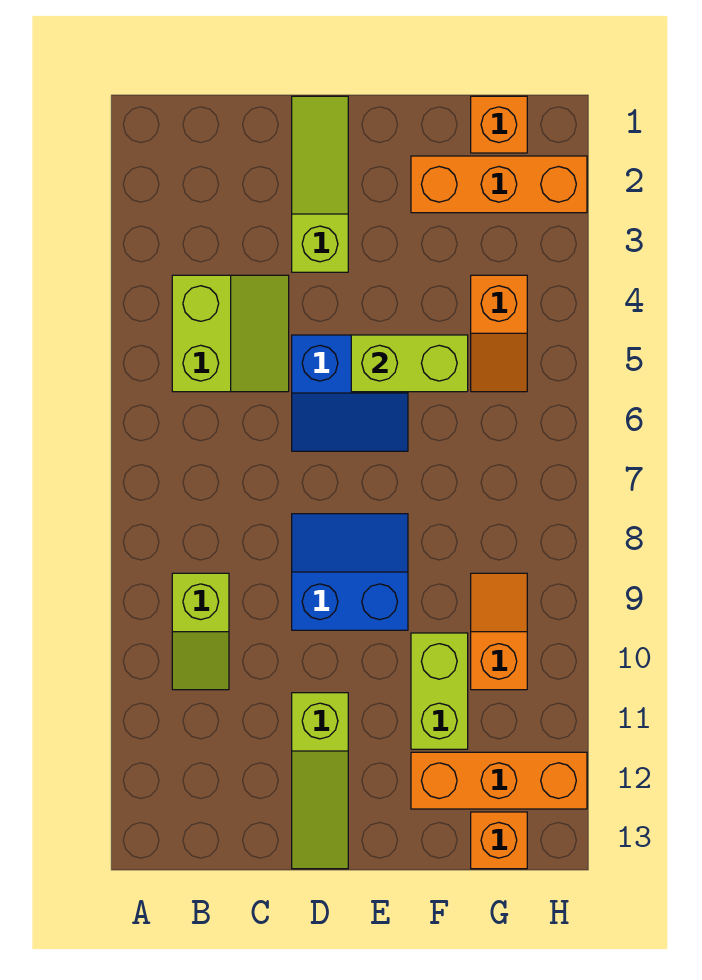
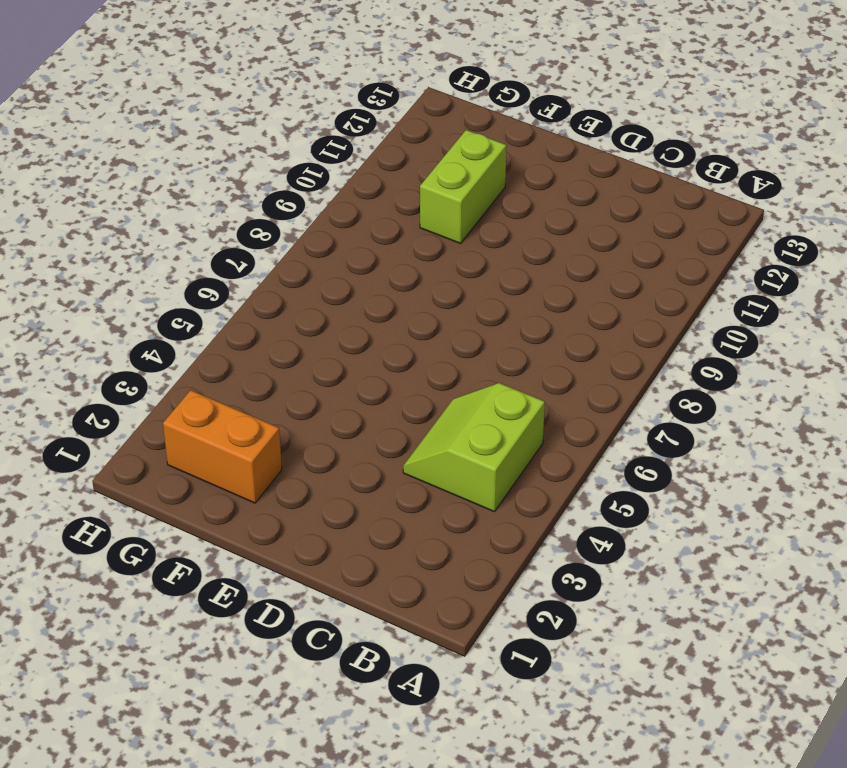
orange 1x2 brick [163,390,282,503] -> orange 1x3 brick [411,156,587,213]
none -> lime 1x2 slope [172,573,229,690]
none -> lime 1x3 slope [292,96,348,272]
none -> blue 2x2 slope [292,335,408,451]

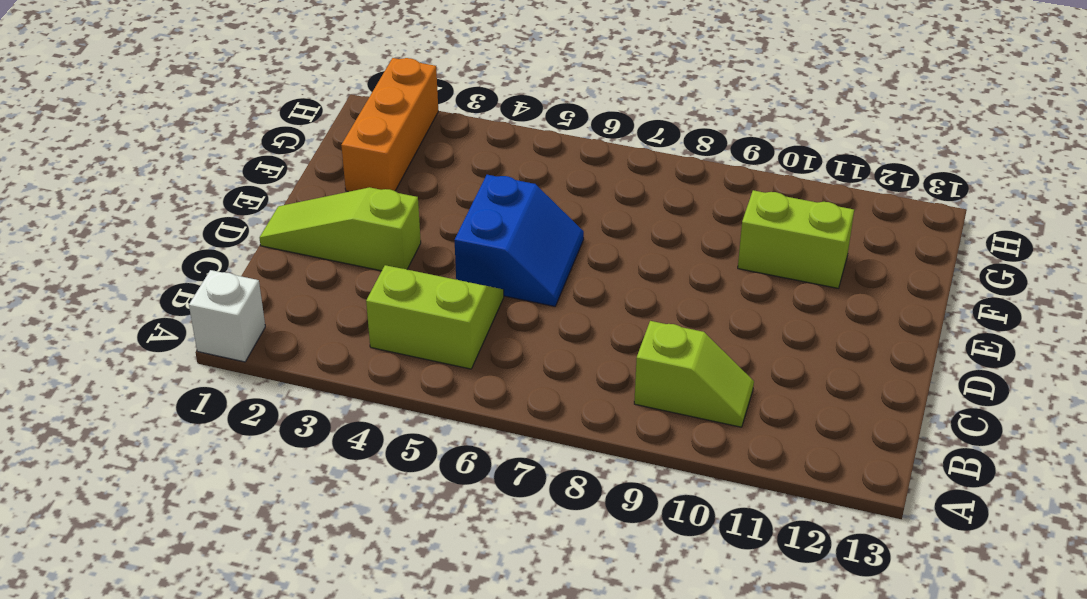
white 1x1 brick [189,270,265,362] -> none
none -> blue 2x2 slope [292,514,408,630]
none -> lime 1x3 slope [292,693,348,869]
none -> orange 1x3 brick [411,752,587,809]

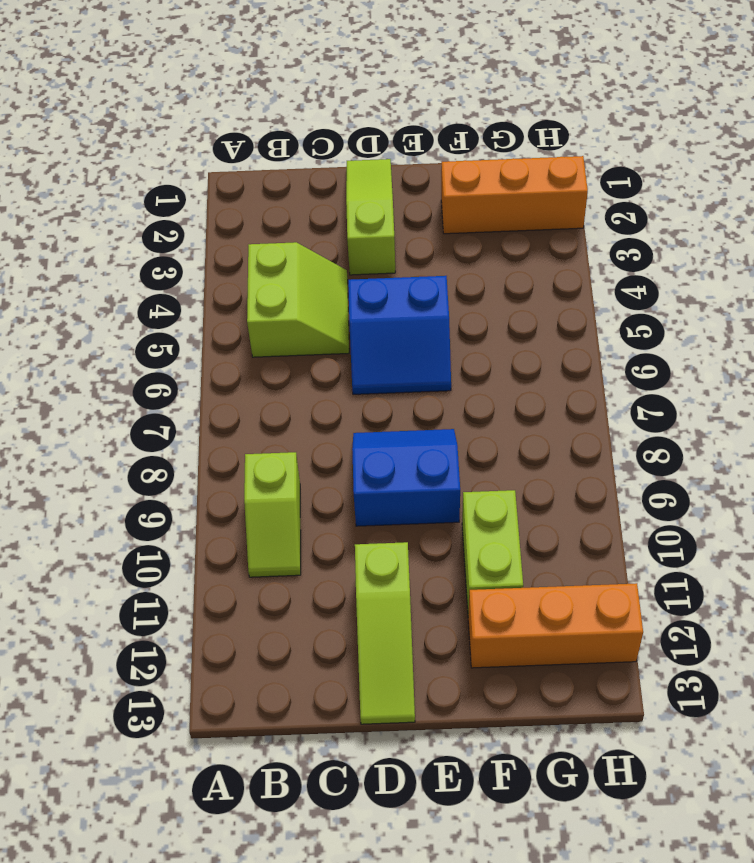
none -> orange 1x1 brick [471,96,527,153]
none -> orange 1x2 slope [471,275,527,392]
none -> orange 1x2 slope [471,573,527,690]

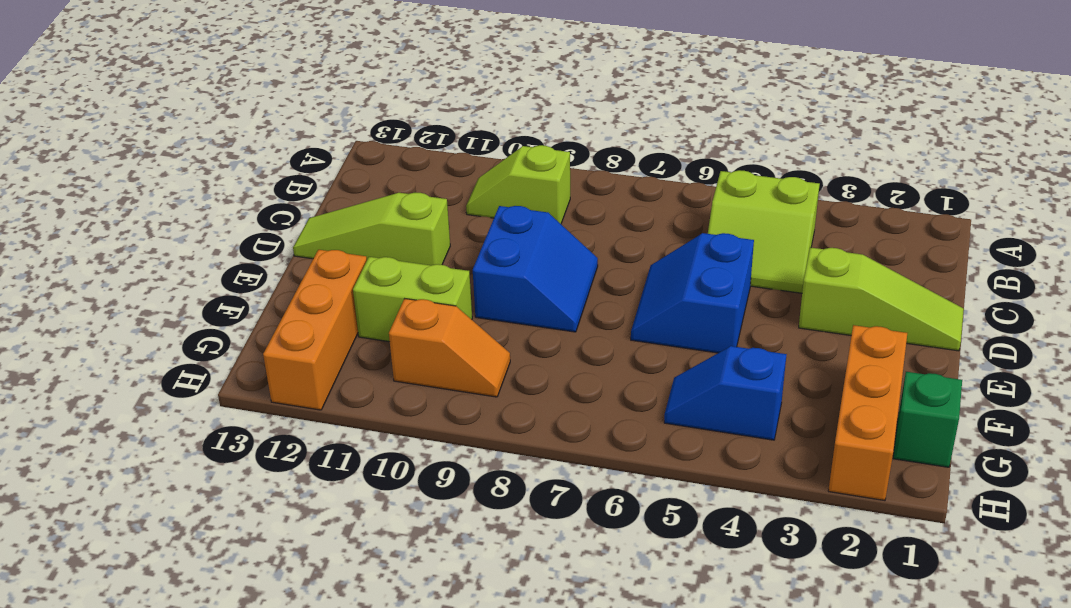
green 1x1 brick [893,372,962,467] -> orange 1x1 brick [471,96,527,153]
blue 1x2 slope [664,346,787,440] -> orange 1x2 slope [471,275,527,392]
none -> orange 1x1 brick [471,812,527,869]
none -> lime 1x2 brick [351,335,468,392]

